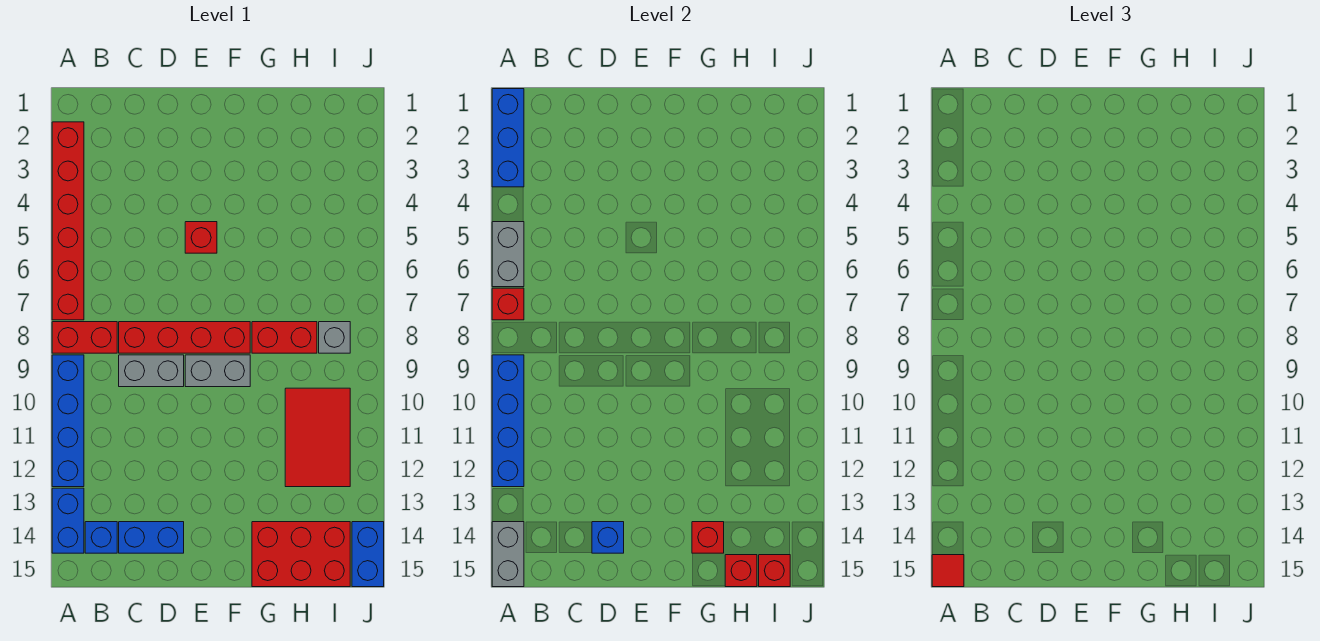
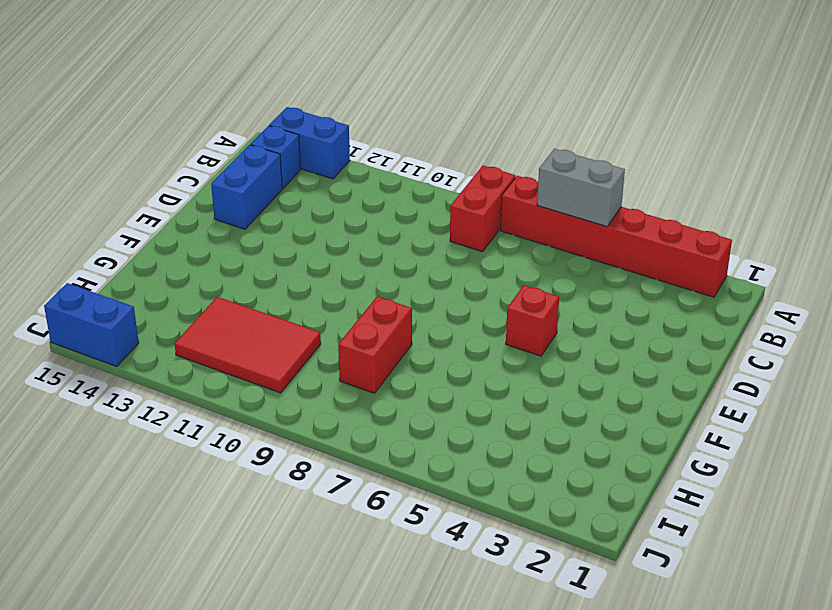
none -> blue 1x4 brick [52,355,84,487]
none -> red 1x4 brick [119,322,250,353]
none -> grey 1x2 brick [119,355,184,387]

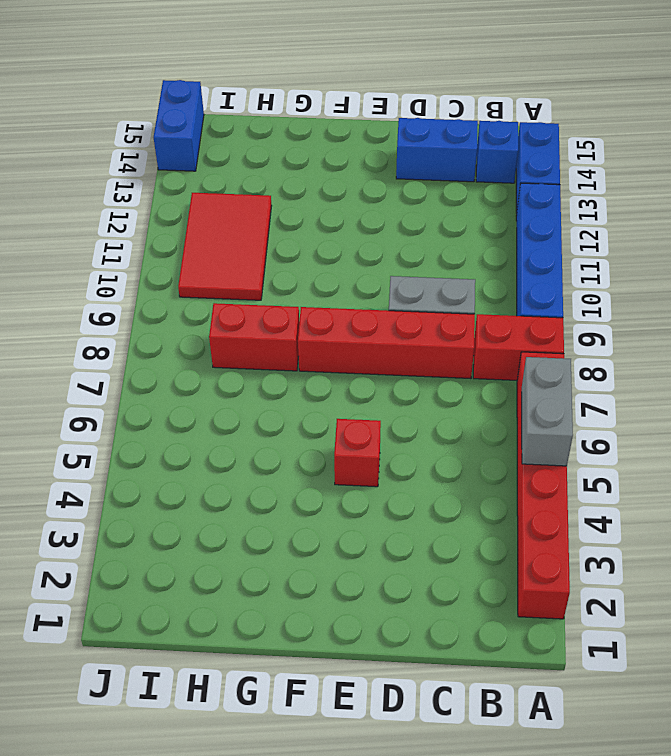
none -> grey 1x2 brick [185,355,250,387]
none -> red 2x3 brick [252,522,350,587]
none -> grey 1x1 brick [319,322,350,353]

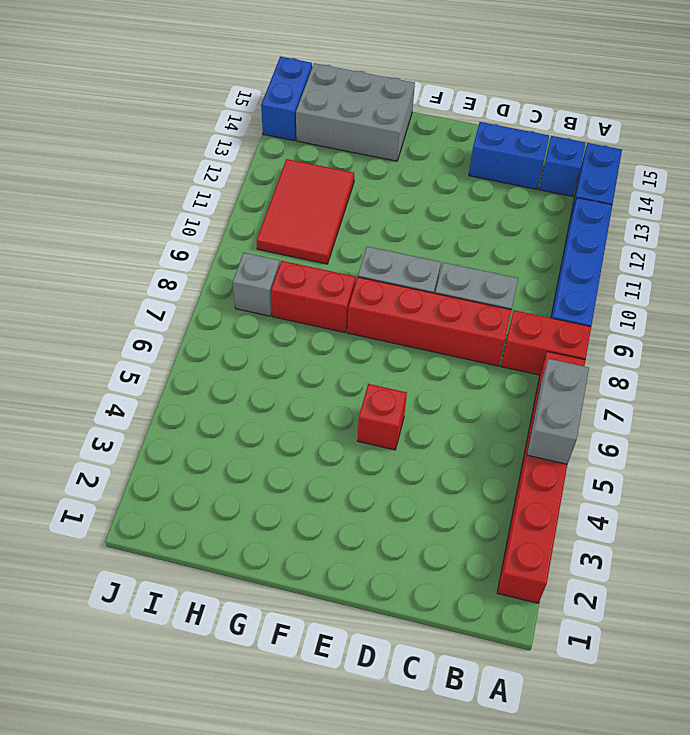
grey 2x3 brick [296,63,415,161] -> red 2x3 brick [252,522,350,587]
none -> blue 1x3 brick [492,89,524,187]
none -> red 1x1 brick [492,288,524,320]
none -> blue 1x4 brick [492,355,524,487]

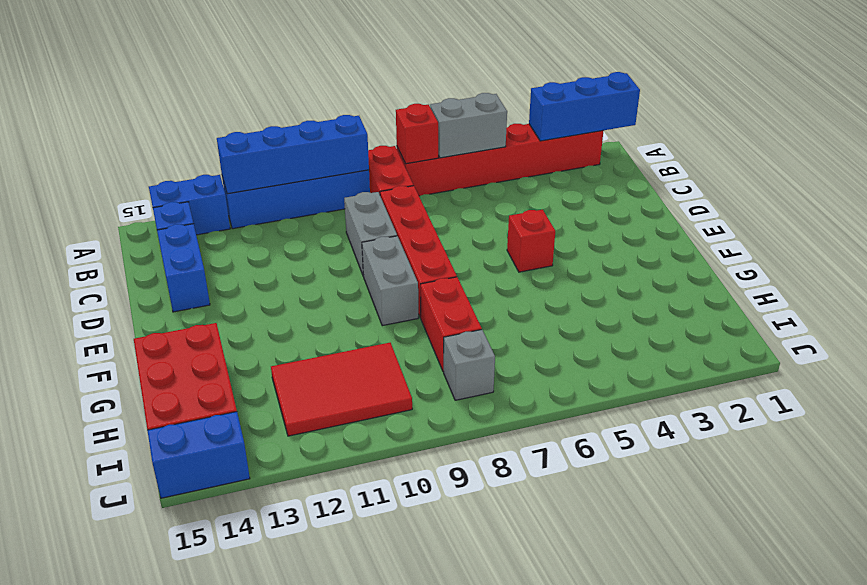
none -> grey 1x2 brick [492,522,524,587]
none -> blue 1x1 brick [592,522,624,553]
none -> red 1x1 brick [692,522,724,553]

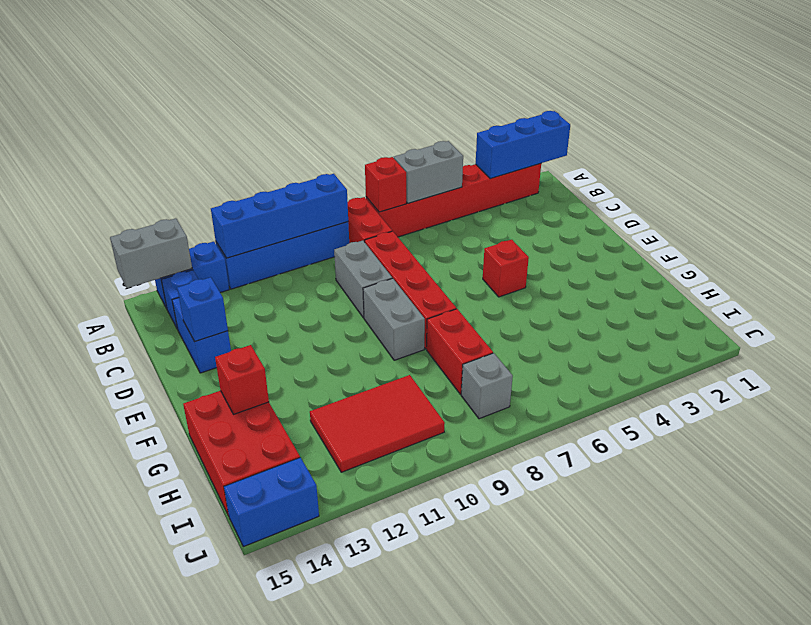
none -> red 1x1 brick [725,555,757,587]
none -> red 1x1 brick [759,555,790,587]
none -> red 1x1 tile [932,555,964,587]

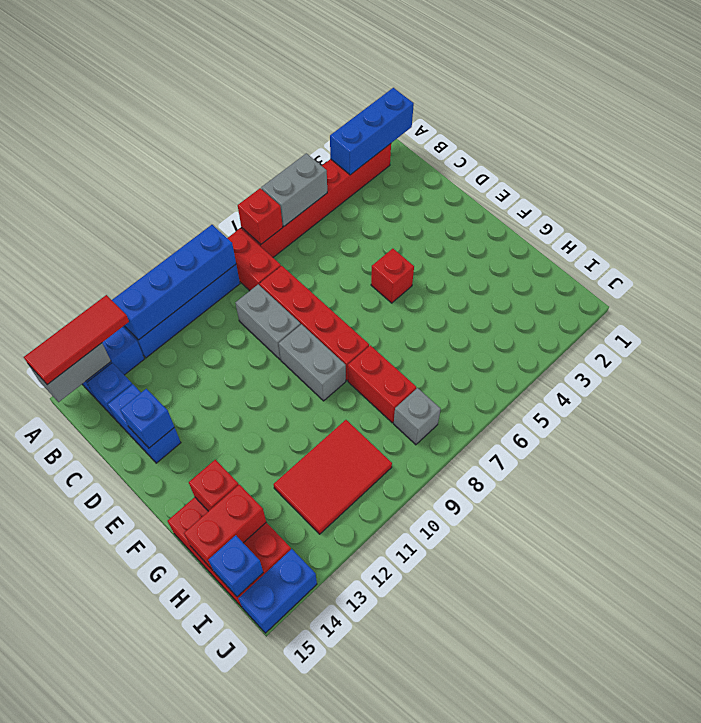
red 1x3 tile [24,295,129,385] -> red 1x1 tile [932,555,964,587]
red 1x2 brick [184,484,266,570] -> red 1x1 brick [725,555,757,587]
blue 1x1 brick [209,535,263,597] -> red 1x1 brick [759,555,790,587]

